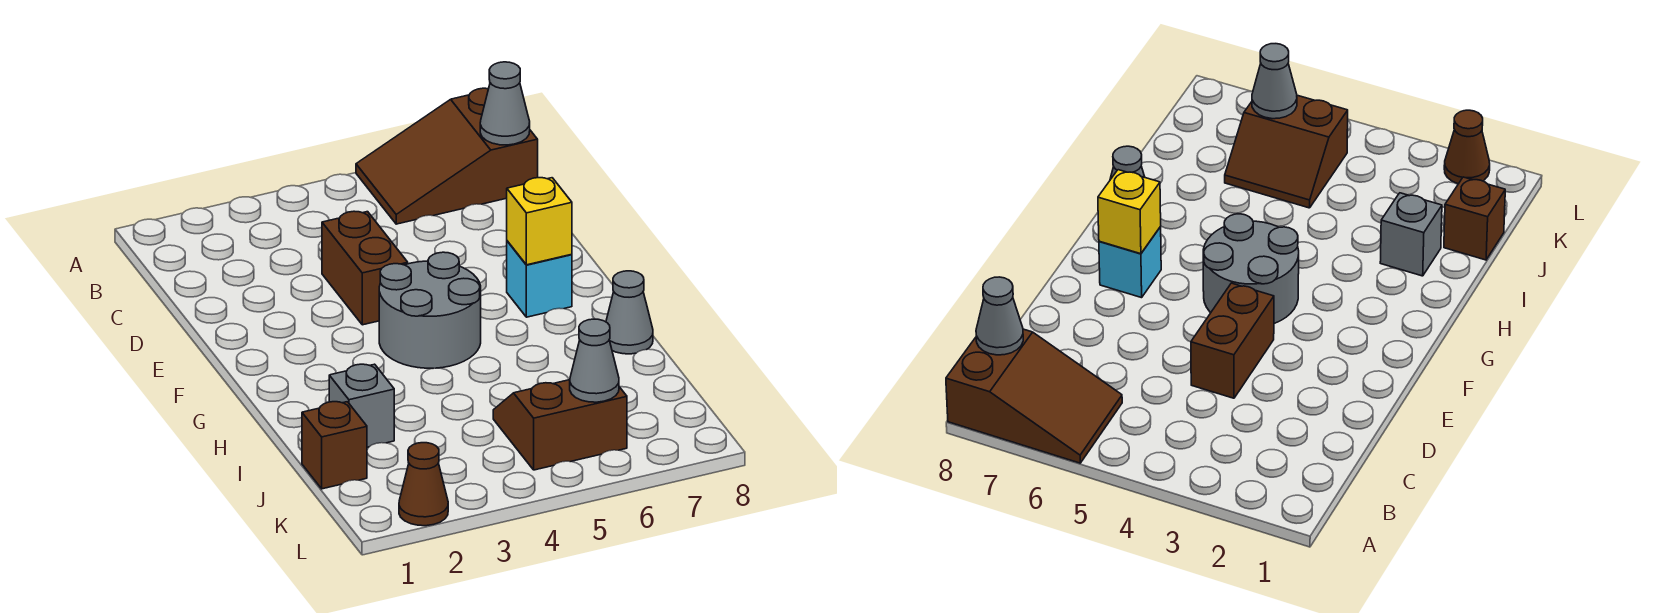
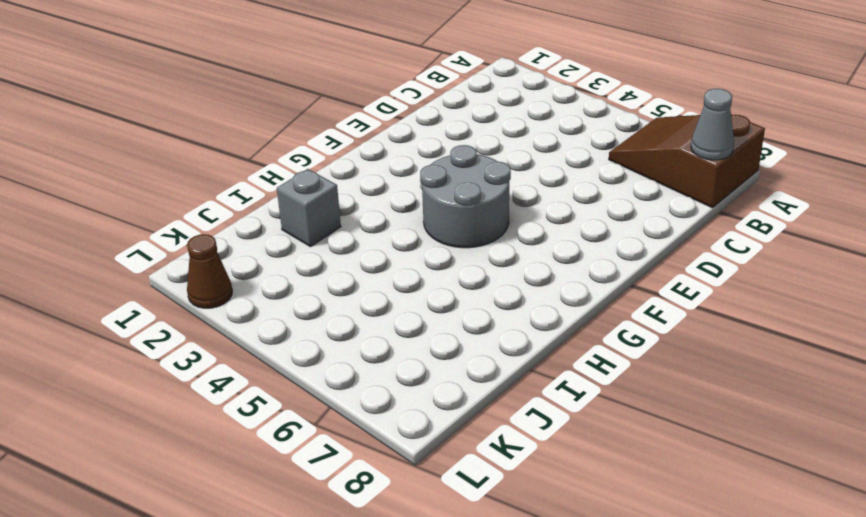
none -> brown 1x2 brick [322,211,408,325]
none -> cyan 1x1 brick [507,241,572,317]
none -> grey 1x1 cone [606,271,653,354]

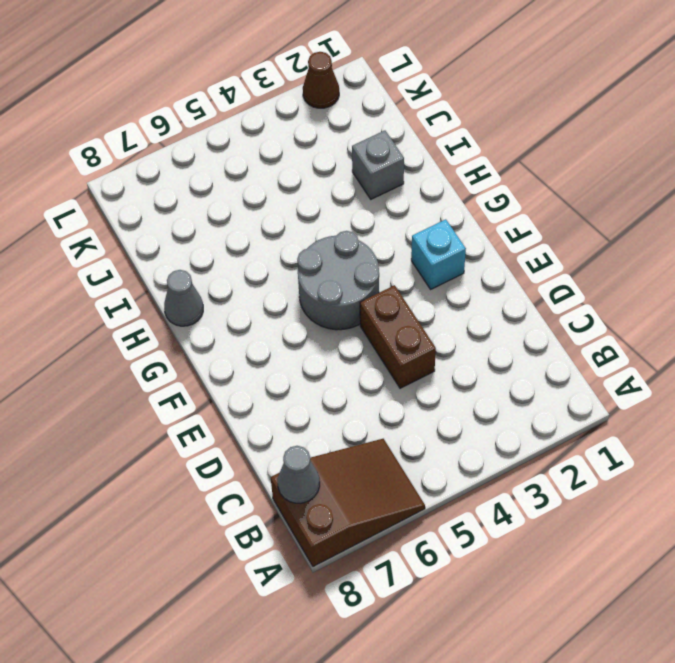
cyan 1x1 brick [411,219,466,289] -> cyan 1x1 brick moved to [507,241,572,317]
none -> brown 1x1 brick [302,402,367,489]
none -> brown 2x2 slope [493,380,627,470]
none -> yellow 1x1 brick [507,178,572,265]

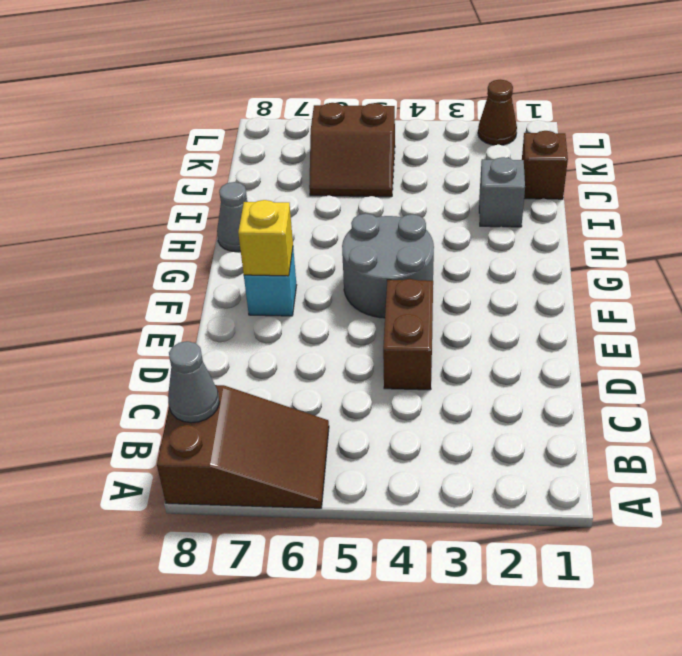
none -> grey 1x1 cone [570,319,619,402]

